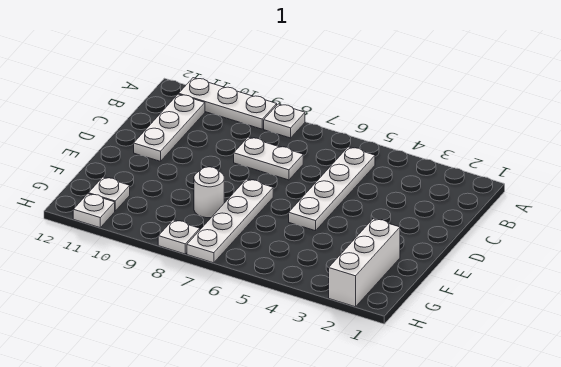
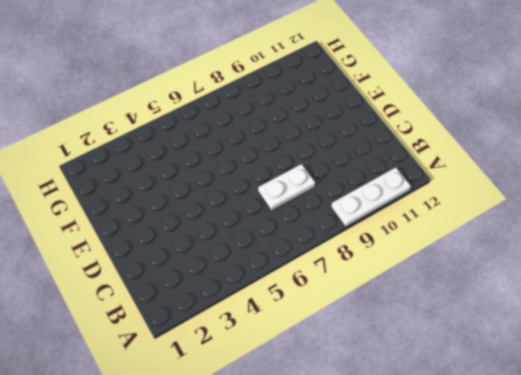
none -> white 1x1 plate [264,104,305,138]
none -> white 1x4 plate [289,147,375,231]

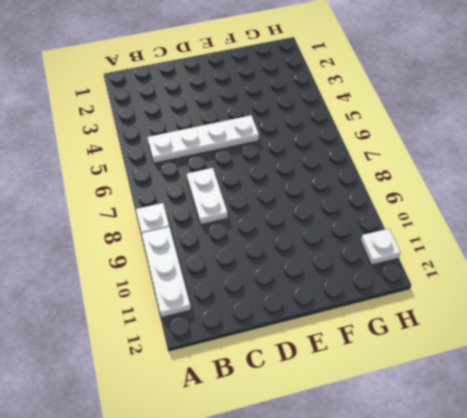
none -> white 1x3 plate [134,94,205,161]
none -> white 1x4 plate [187,179,273,263]

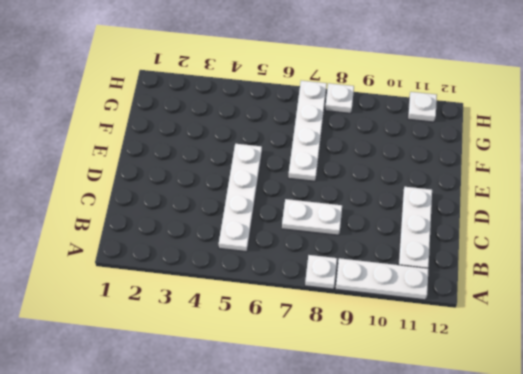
none -> white 1x3 brick [329,219,400,307]
none -> white 1x1 round brick [194,167,224,218]

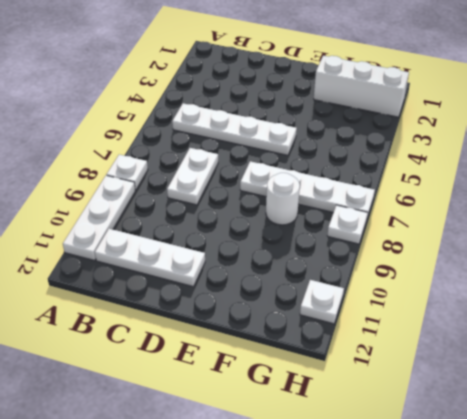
none -> white 1x1 plate [88,177,130,211]

